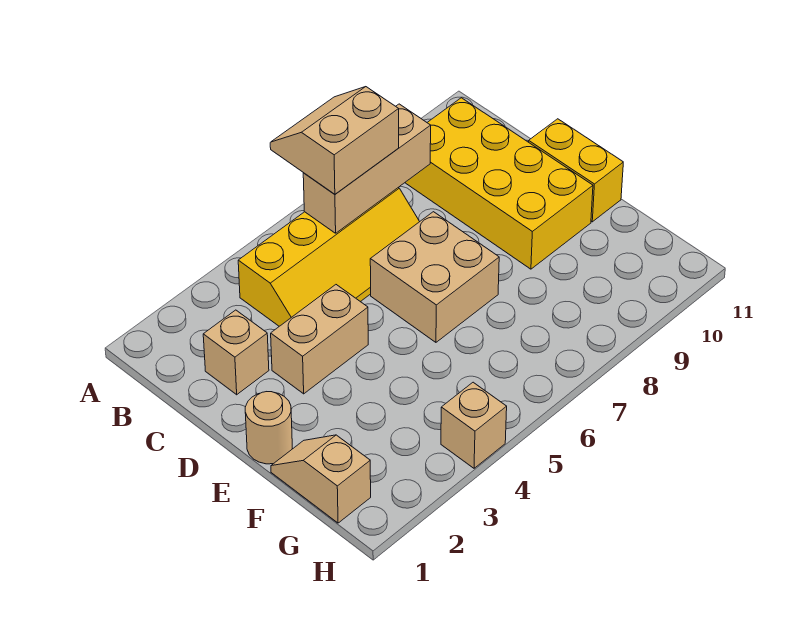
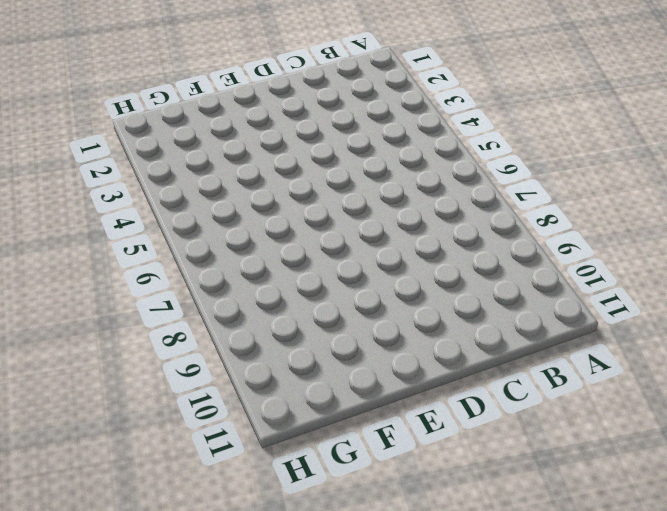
none -> yellow 2x4 slope [238,187,420,326]
none -> yellow 2x4 brick [405,98,593,269]

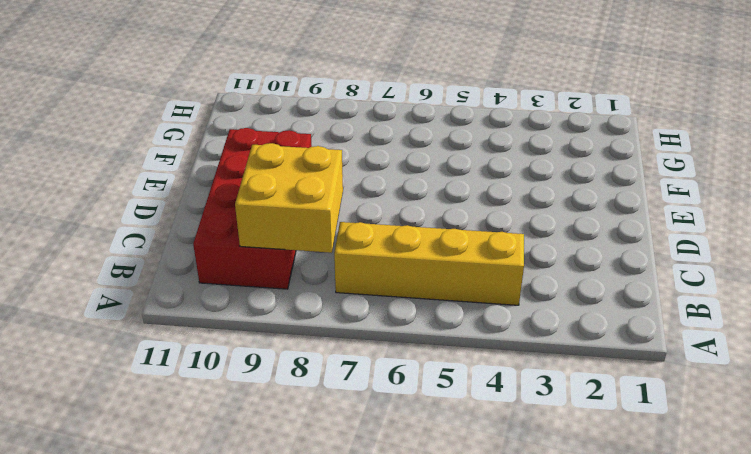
yellow 2x2 brick [235,143,343,253] -> tan 1x3 brick [303,104,431,233]
red 2x4 brick [193,128,312,289] -> yellow 2x4 brick [405,98,593,269]
none -> tan 1x1 brick [203,310,269,395]
none -> tan 1x2 brick [271,285,368,394]

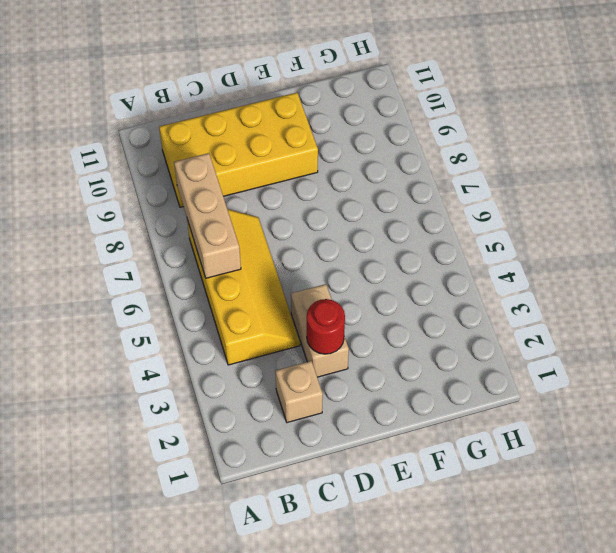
red 1x1 round brick [307,299,345,354] -> none
none -> tan 2x2 brick [370,212,499,342]
none -> yellow 1x2 brick [529,119,623,222]

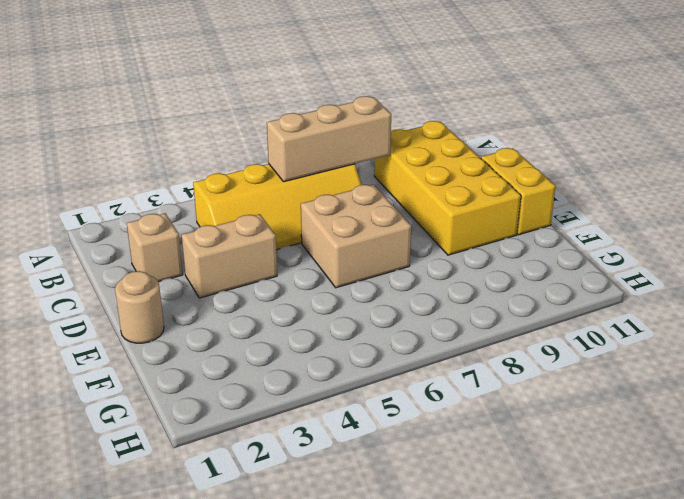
none -> tan 1x2 slope [271,435,371,523]
none -> tan 1x1 brick [441,382,507,468]

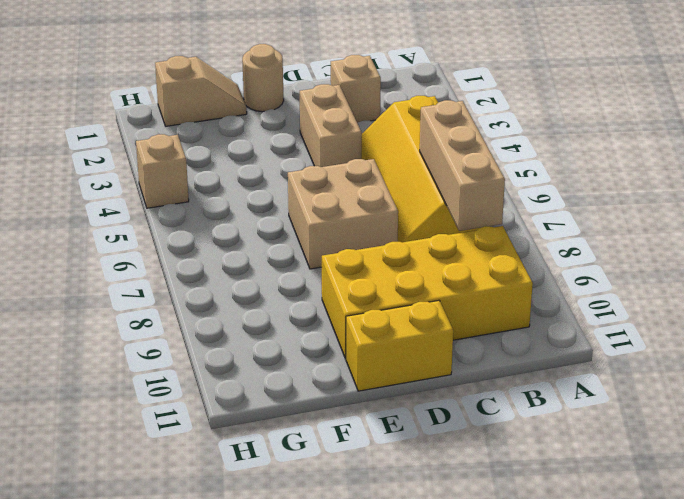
none -> tan 2x2 slope [270,87,399,194]

